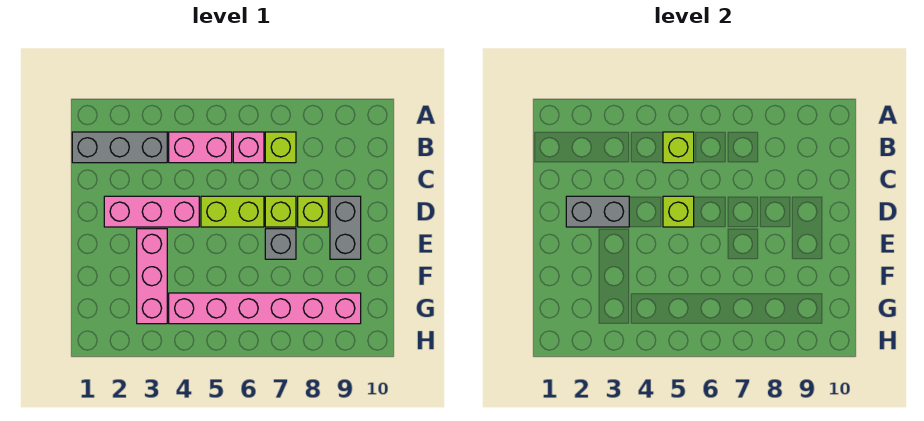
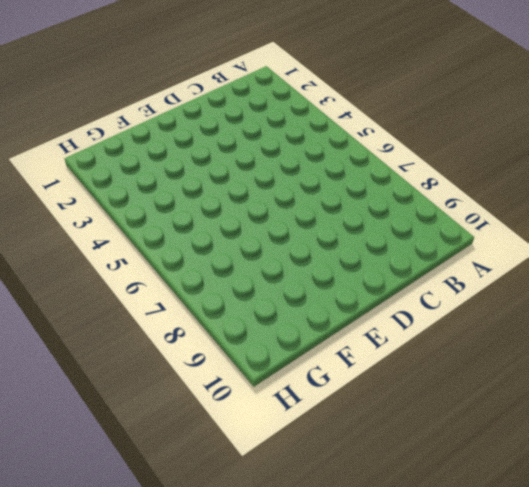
none -> grey 1x3 brick [72,132,167,163]
none -> pink 1x2 brick [169,132,232,163]
none -> pink 1x1 brick [233,132,264,163]

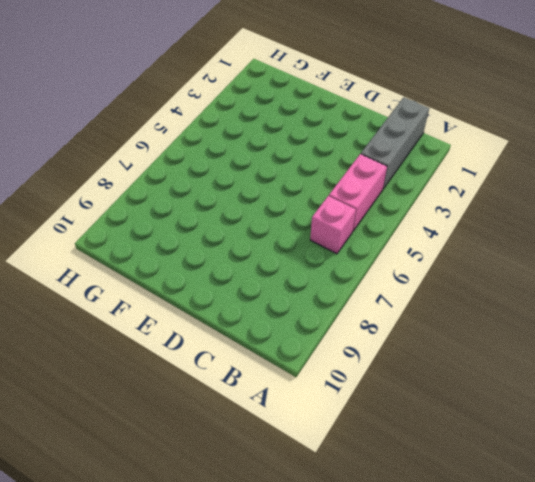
none -> lime 1x1 brick [265,132,296,163]
none -> pink 1x3 brick [104,196,199,227]
none -> lime 1x2 brick [201,196,264,227]

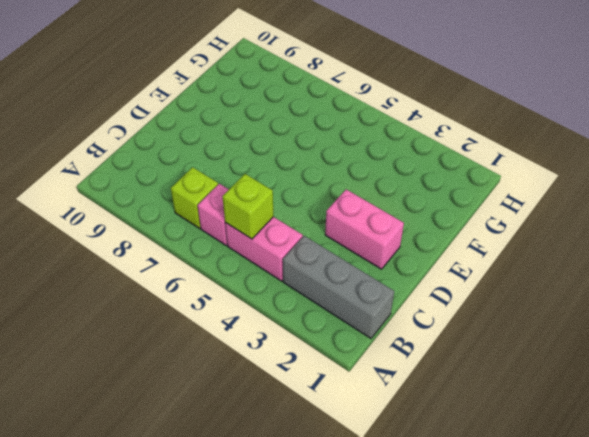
pink 1x2 brick [325,189,404,269] -> pink 1x3 brick [104,196,199,227]
none -> lime 1x2 brick [201,196,264,227]
none -> lime 1x1 brick [265,196,296,227]
none -> lime 1x1 brick [298,196,328,227]

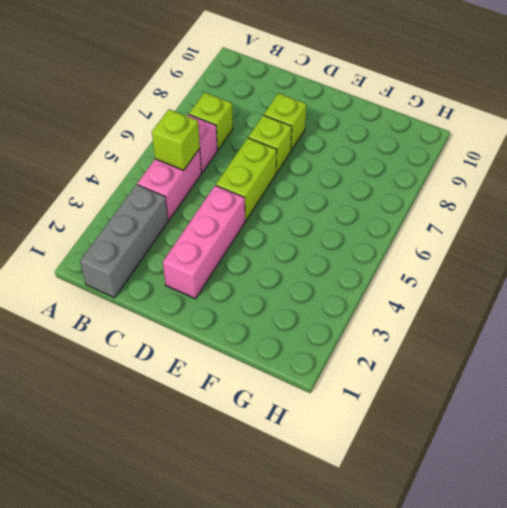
none -> grey 1x2 brick [330,196,361,259]
none -> pink 1x3 brick [137,229,167,324]
none -> grey 1x1 brick [265,229,296,259]

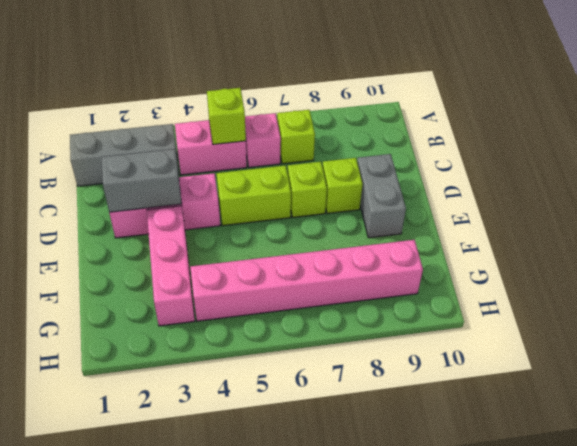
none -> grey 1x1 brick [265,229,296,259]
none -> lime 1x1 brick [663,196,694,227]

